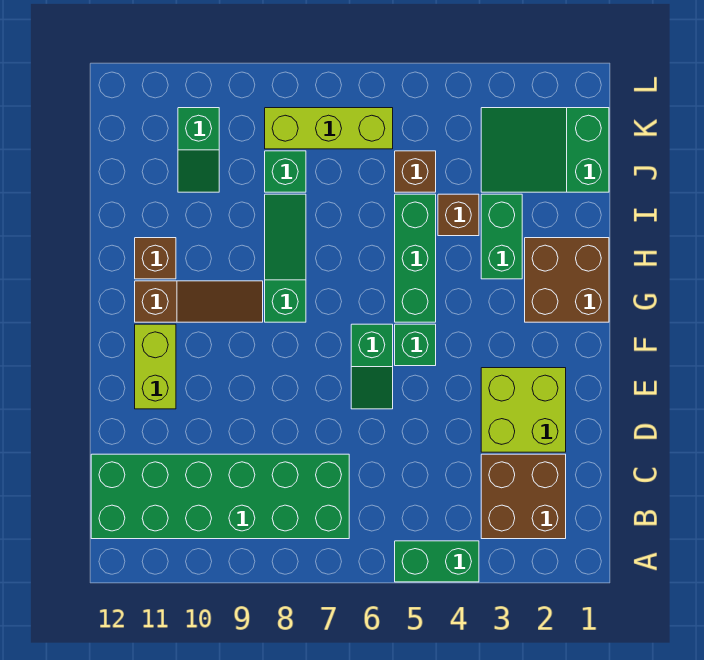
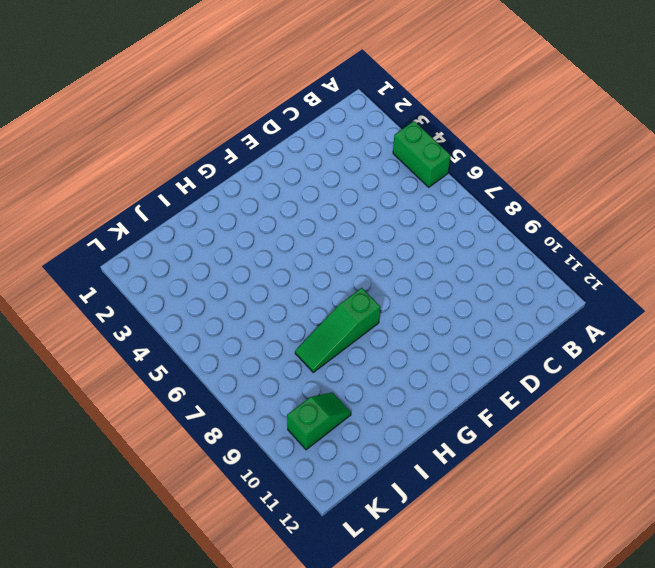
none -> brown 2x2 brick [481,454,566,539]
none -> green 2x6 brick [91,454,349,539]
none -> lime 2x2 brick [481,368,566,452]

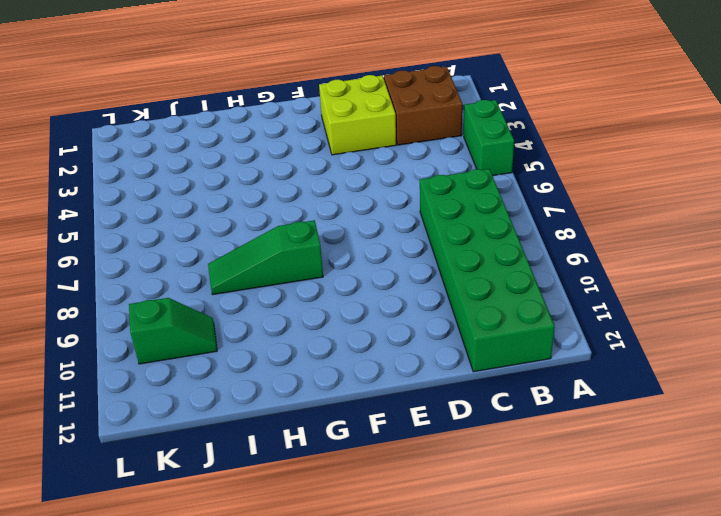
none -> green 1x2 slope [351,324,393,409]
none -> lime 1x2 brick [135,324,176,409]
none -> green 1x1 brick [395,324,436,366]

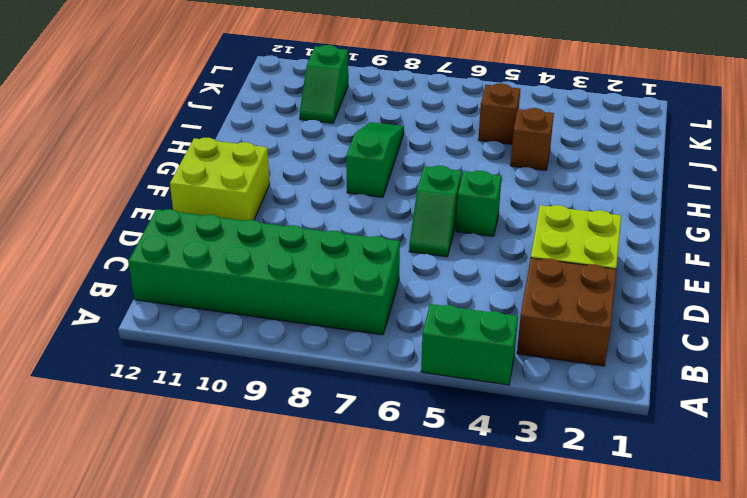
lime 2x2 brick [170,138,270,221] -> lime 1x2 brick [135,324,176,409]
none -> brown 2x2 brick [525,238,609,322]
none -> green 1x3 brick [395,194,436,322]
none -> brown 1x3 slope [135,281,263,322]

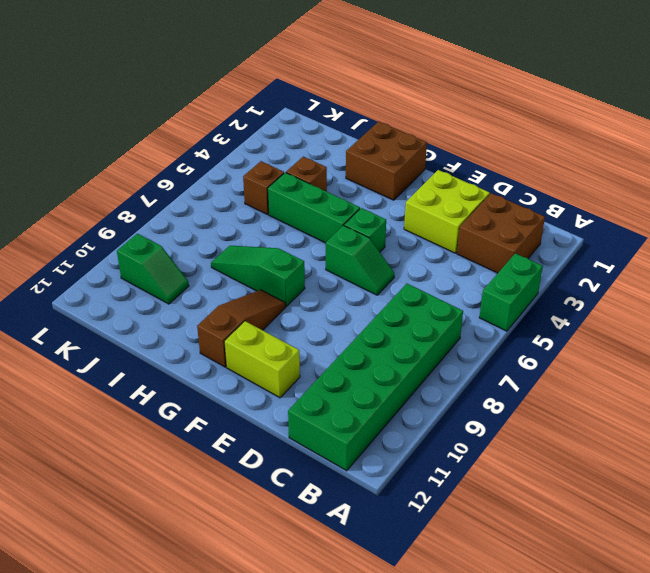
none -> green 1x2 brick [481,194,522,279]
none -> brown 1x1 brick [135,238,176,279]
none -> green 2x3 slope [481,108,609,192]

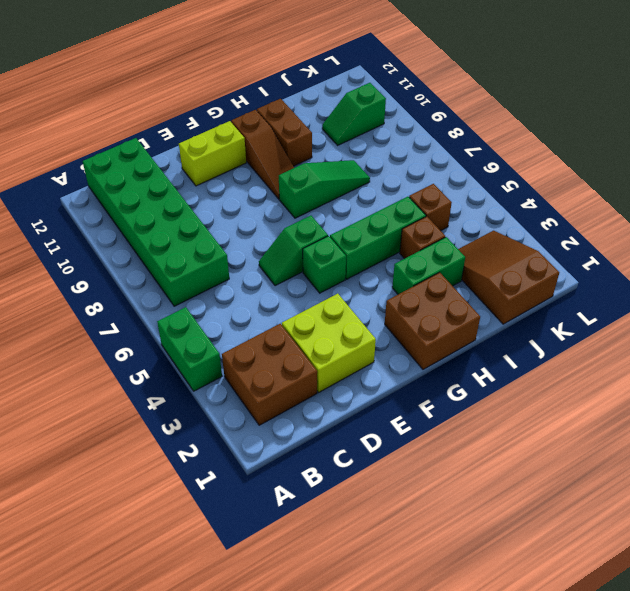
brown 1x2 brick [257,99,312,166] -> brown 1x1 brick [135,238,176,279]
brown 2x3 slope [458,231,559,324] -> green 2x3 slope [481,108,609,192]
none -> green 1x1 brick [265,151,306,192]
none -> lime 1x3 brick [265,108,393,149]

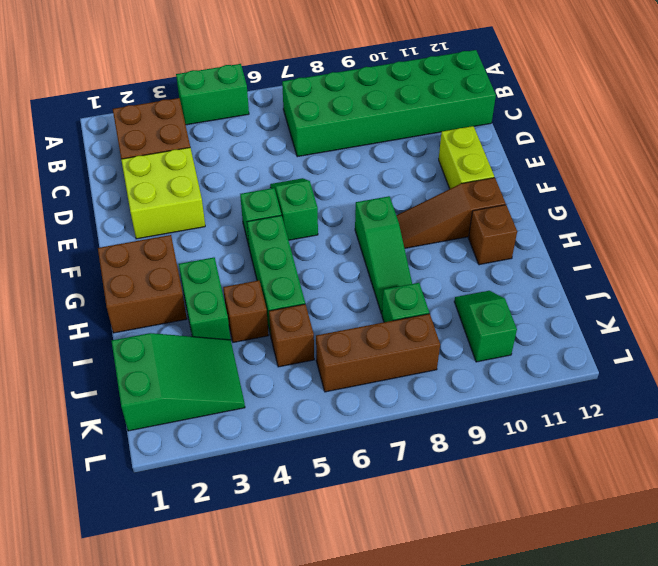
brown 1x3 brick [316,314,440,392] -> lime 1x3 brick [265,108,393,149]

